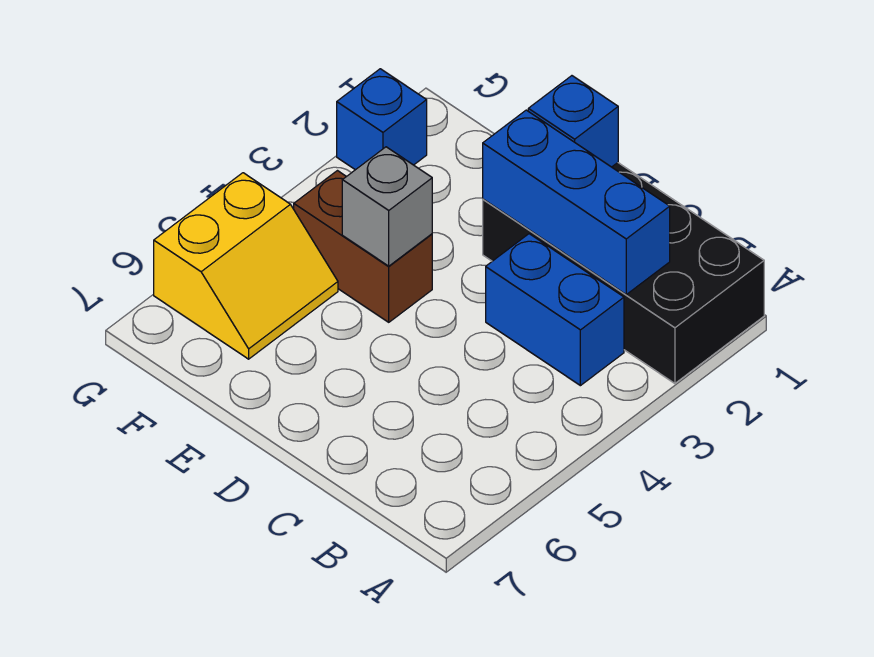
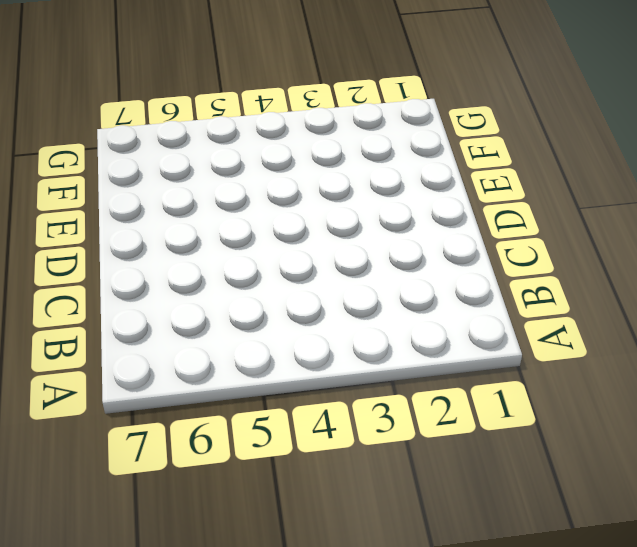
none -> black 2x4 brick [483,163,764,383]
none -> blue 1x2 brick [486,234,624,386]

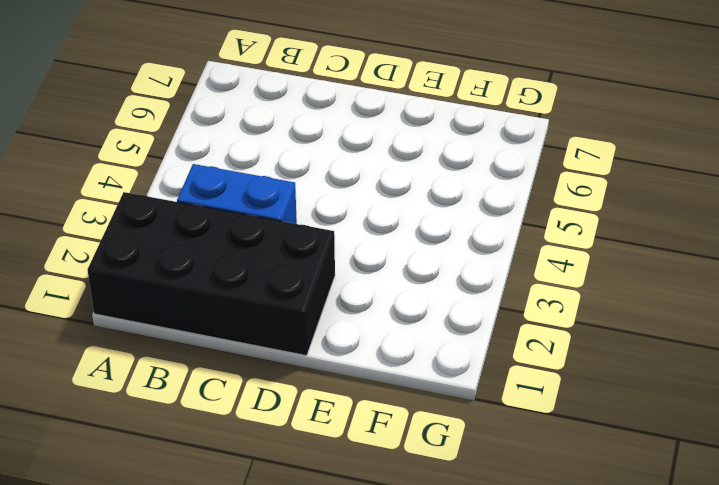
none -> brown 1x2 brick [294,171,432,322]
none -> yellow 2x2 slope [154,173,338,359]

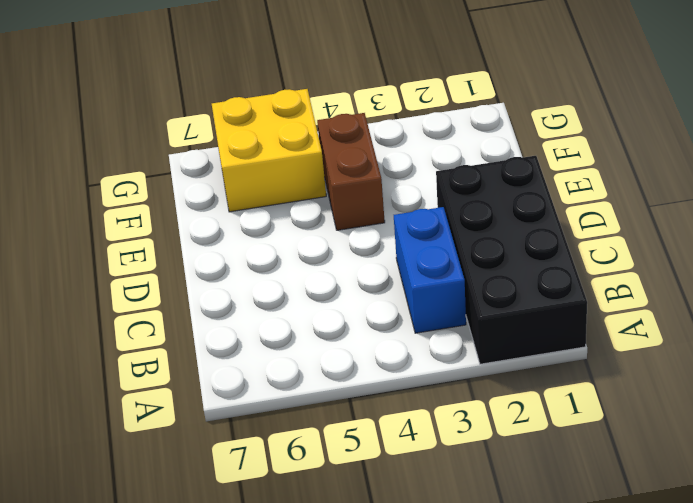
yellow 2x2 brick [212,89,326,212] -> yellow 2x2 slope [154,173,338,359]
none -> blue 1x1 brick [337,69,427,170]
none -> blue 1x3 brick [483,110,670,294]

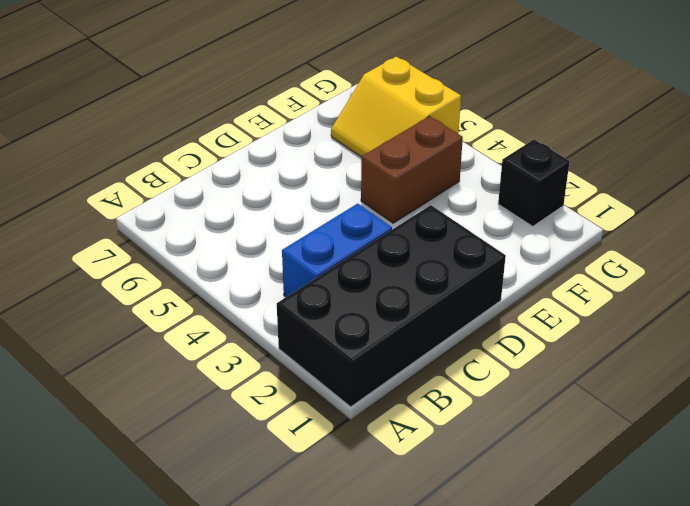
black 1x1 brick [498,140,570,227] -> blue 1x1 brick [337,69,427,170]
none -> blue 1x3 brick [483,110,670,294]
none -> blue 1x1 brick [528,76,618,167]

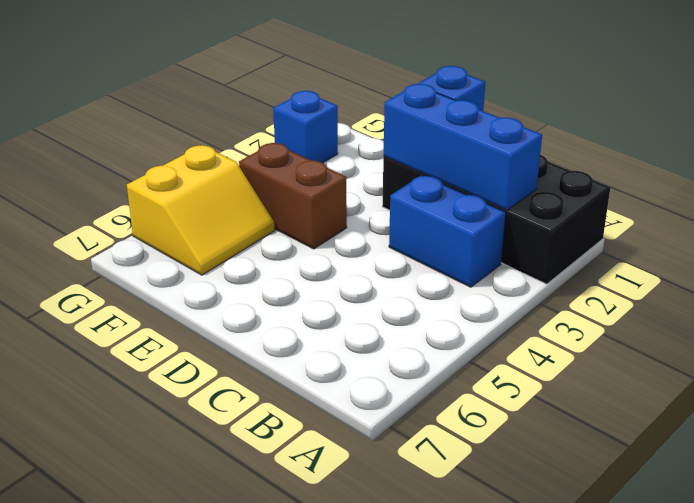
none -> grey 1x1 brick [342,147,432,266]

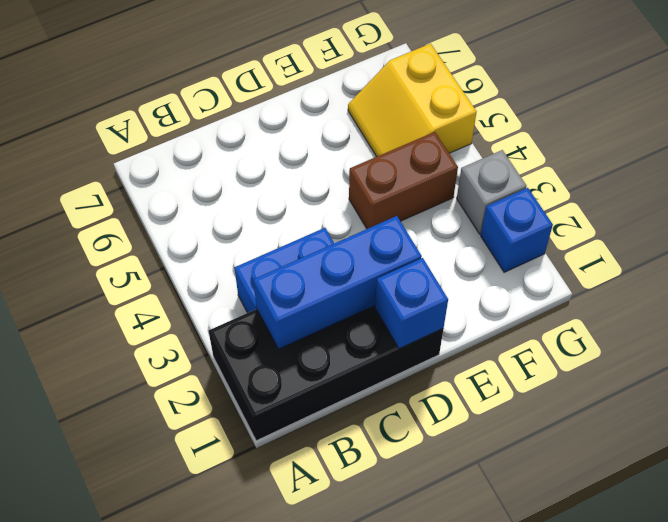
grey 1x1 brick [457,150,527,234] -> grey 1x1 brick moved to [342,147,432,266]

